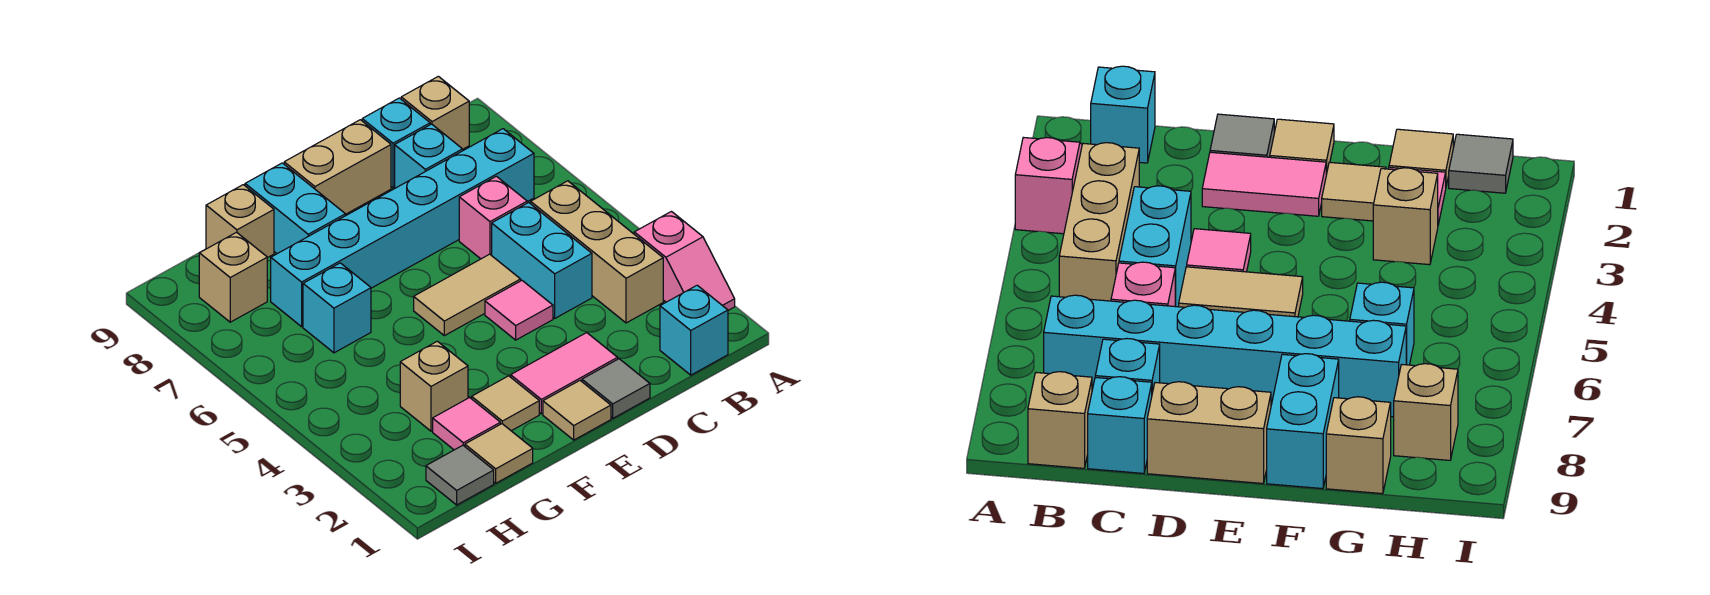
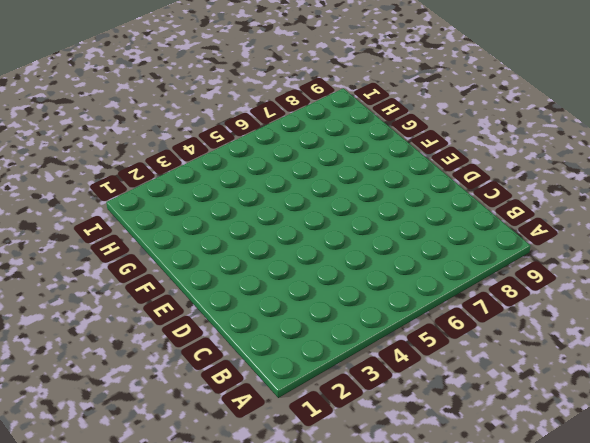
none -> pink 1x2 slope [634,211,735,310]
none -> cyan 1x1 brick [660,285,728,375]
none -> tan 1x3 brick [531,181,663,323]

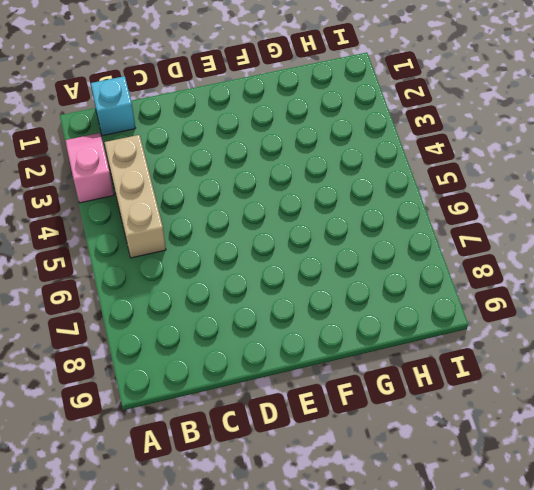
none -> cyan 1x6 brick [271,129,534,327]
none -> tan 1x1 brick [401,76,469,149]
none -> cyan 1x2 brick [492,203,592,318]

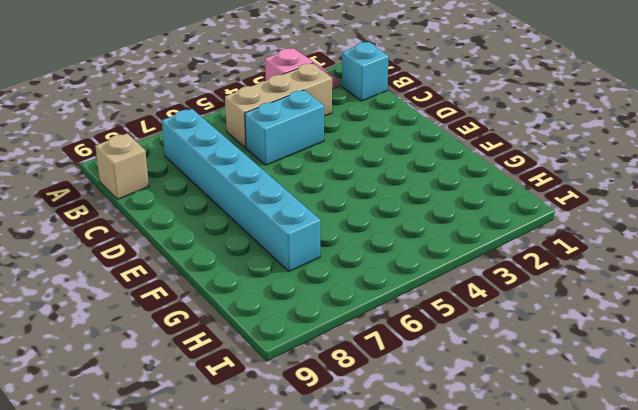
none -> pink 1x1 brick [459,176,527,259]
none -> cyan 1x1 brick [395,124,463,188]
none -> cyan 1x1 brick [362,98,430,188]

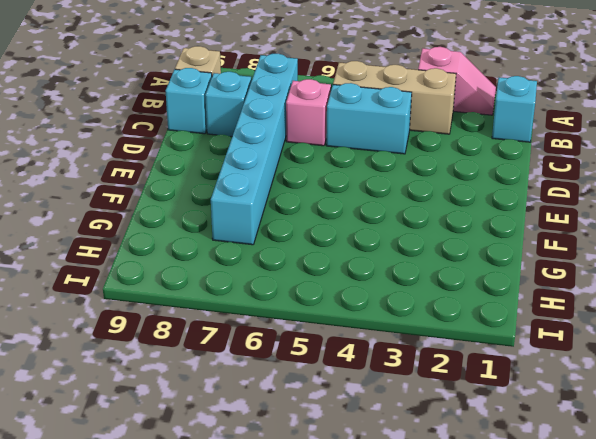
none -> grey 1x1 tile [582,359,650,418]
none -> pink 1x2 tile [511,333,618,414]
none -> pink 1x1 tile [485,281,553,340]

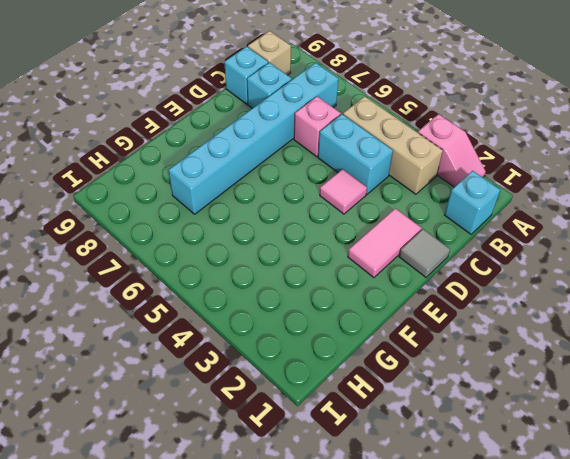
none -> tan 1x2 tile [414,254,521,336]
none -> tan 1x2 brick [284,120,391,214]
none -> tan 1x1 tile [543,381,611,440]

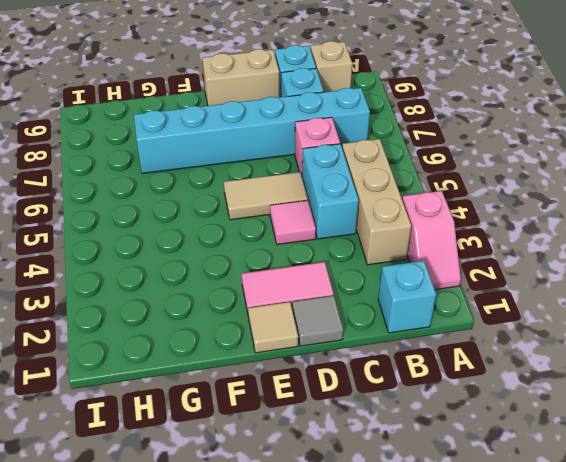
none -> tan 1x1 tile [472,376,539,431]
none -> cyan 1x2 brick [245,163,345,254]
none -> tan 1x1 tile [465,424,533,483]

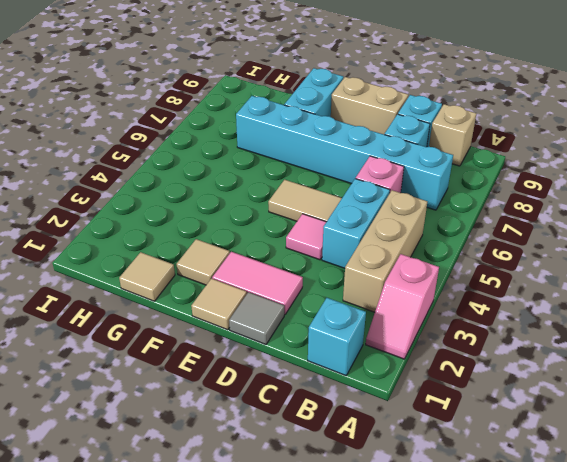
none -> pink 1x1 tile [433,398,500,450]
none -> tan 1x1 brick [400,341,468,431]
none -> cyan 1x1 brick [303,263,371,353]

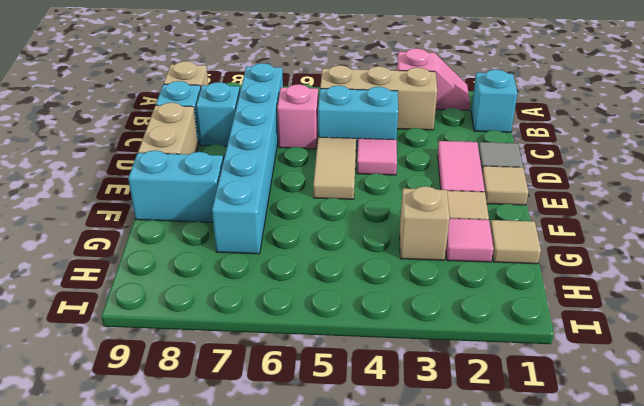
none -> cyan 1x1 brick [303,263,371,353]
none -> tan 1x1 brick [206,185,274,258]
none -> grey 1x1 tile [426,445,494,505]

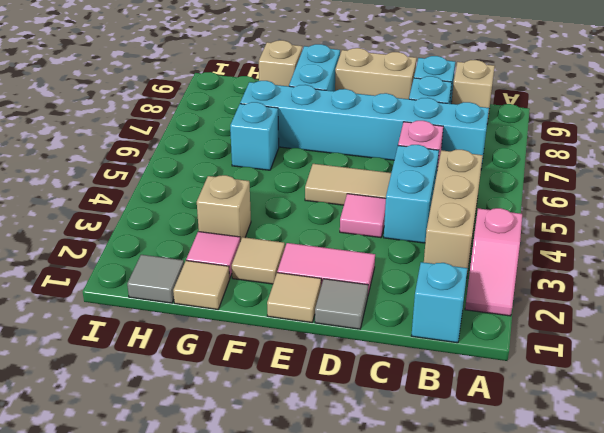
none -> tan 1x1 brick [199,232,267,322]

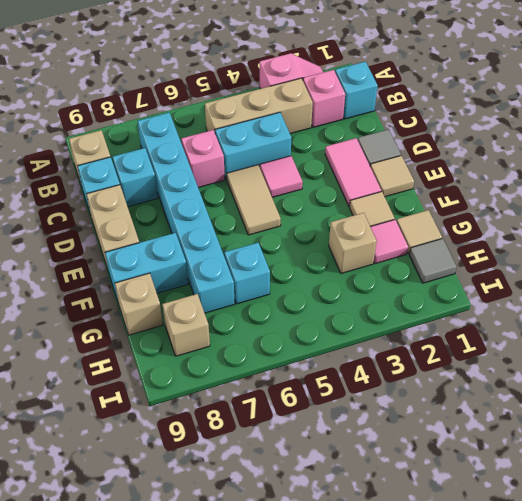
pink 1x1 brick [303,70,345,127] -> none

